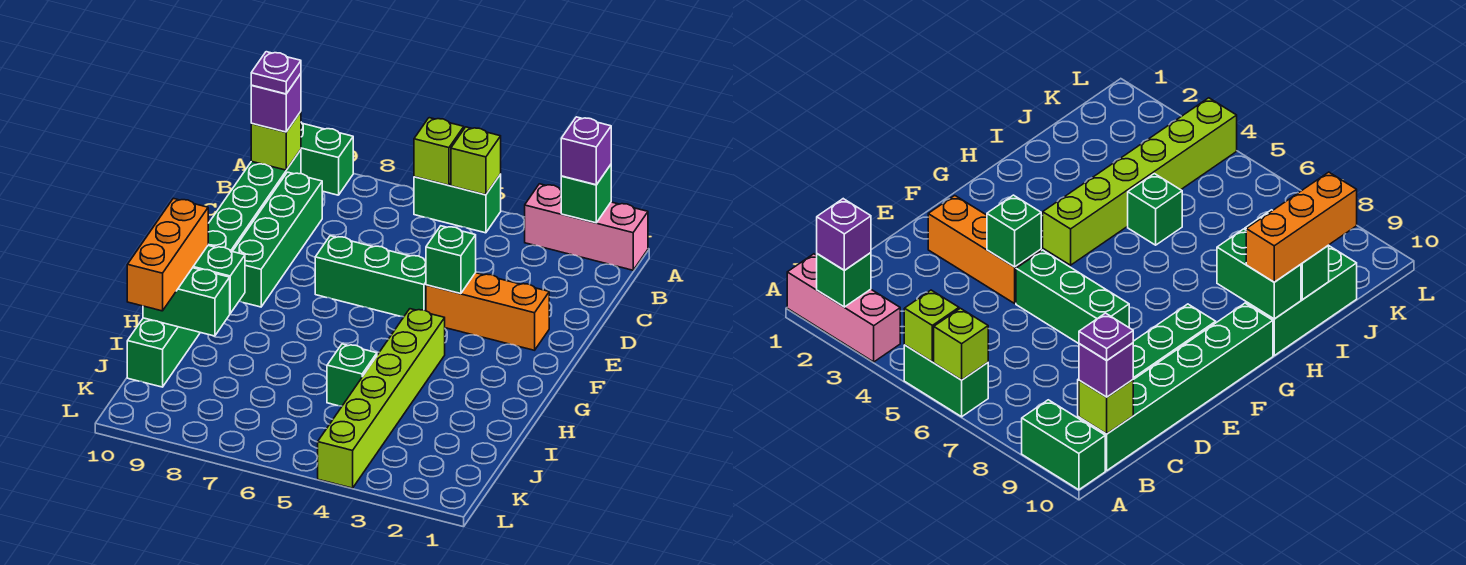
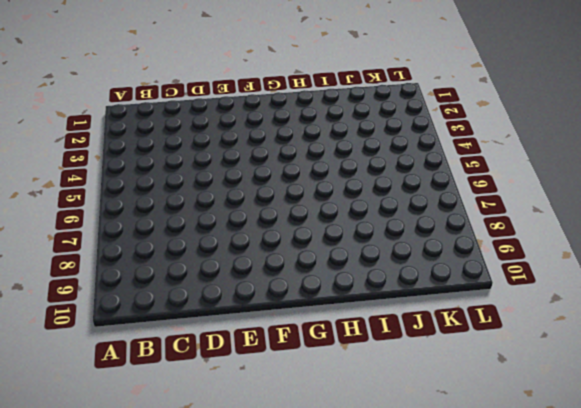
none -> pink 1x3 brick [525,184,648,270]
none -> green 1x2 brick [414,174,501,233]
none -> green 1x2 brick [301,123,353,195]

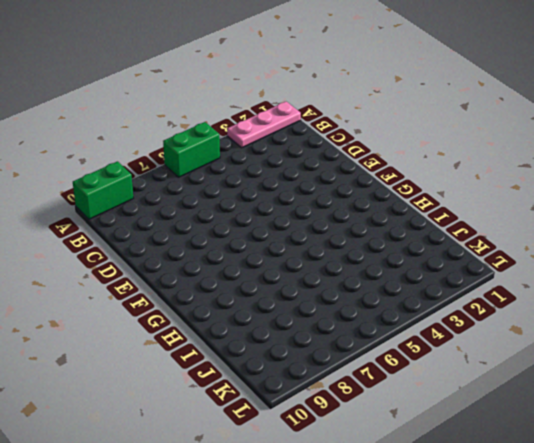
pink 1x3 plate [227,102,301,148] -> pink 1x3 brick [525,184,648,270]
none -> green 1x6 brick [208,150,301,251]
none -> green 1x4 brick [232,172,322,307]
none -> orange 1x3 brick [426,273,549,350]

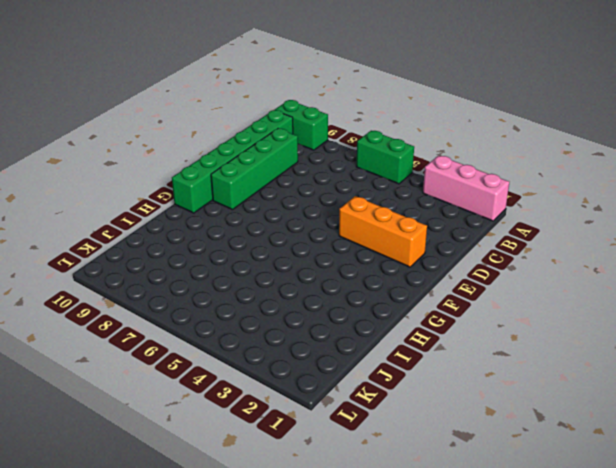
none -> green 1x3 brick [315,236,426,317]
none -> lime 1x6 brick [318,309,445,488]
none -> green 1x3 brick [127,318,200,387]

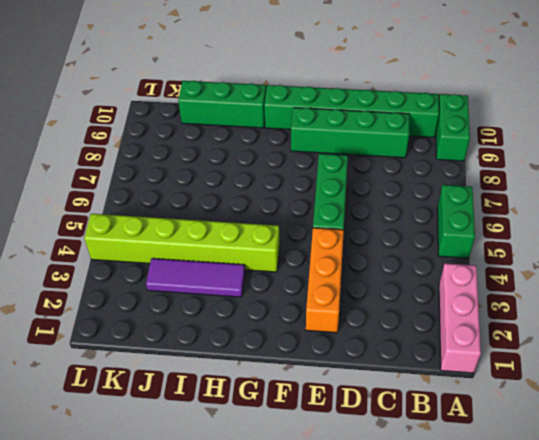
purple 1x3 tile [146,258,245,297] -> none
none -> green 1x1 brick [327,344,377,406]
none -> green 1x1 brick [561,165,611,223]
none -> lime 1x1 brick [451,127,501,195]

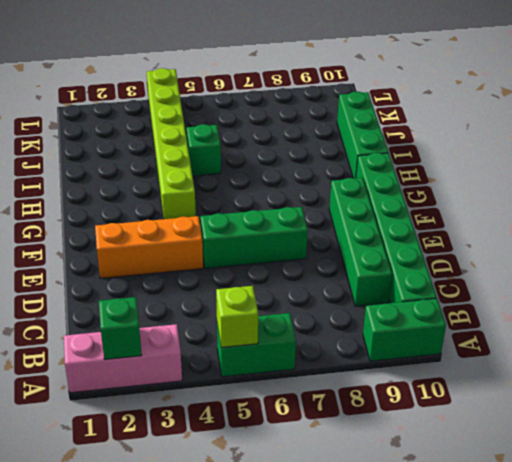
none -> lime 1x1 brick [414,118,464,185]
none -> lime 1x1 brick [251,112,301,170]
none -> green 1x1 brick [426,226,476,294]

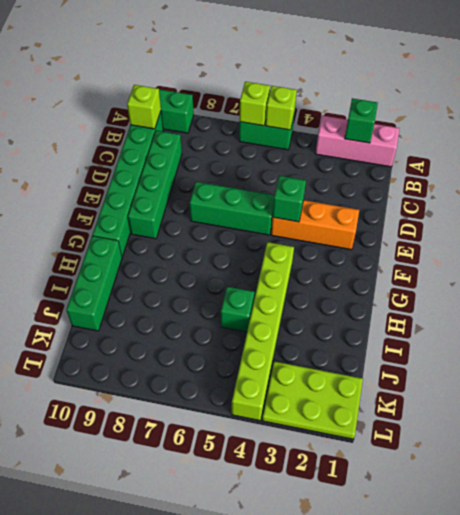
lime 2x3 plate [262,361,363,439] -> none
none -> green 1x2 brick [193,245,245,313]
none -> green 1x2 brick [143,268,230,336]
none -> purple 1x1 brick [561,117,611,185]

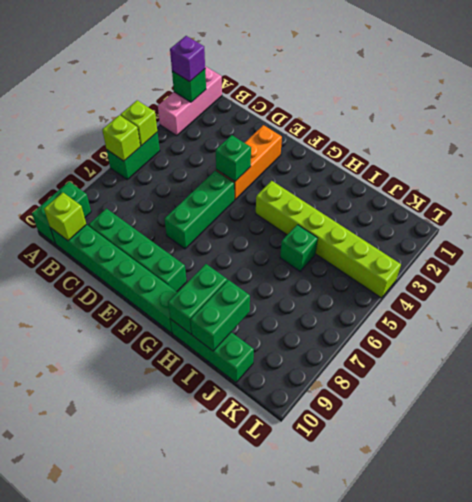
none -> purple 1x1 brick [251,74,301,132]
none -> orange 1x3 brick [127,198,208,311]
none -> purple 1x1 plate [251,52,301,94]

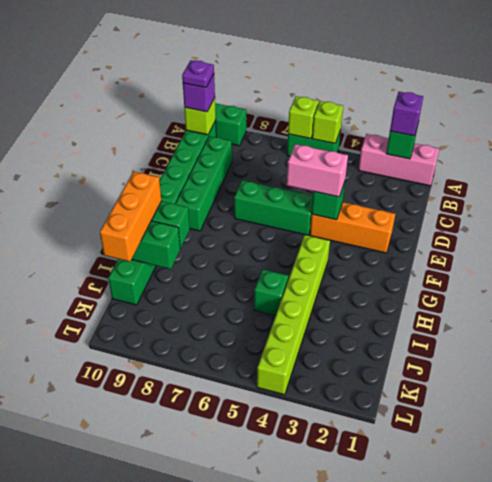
pink 1x2 brick [287,144,348,197] -> none

